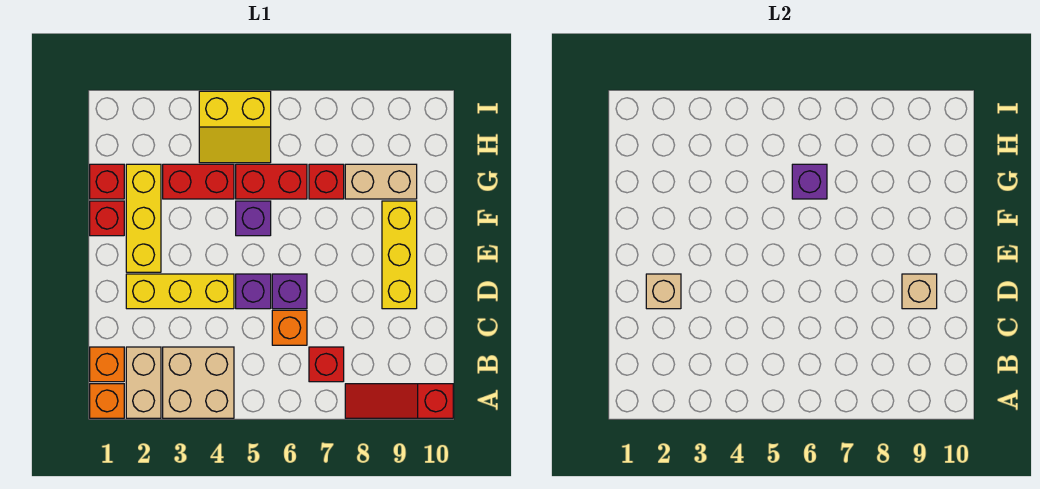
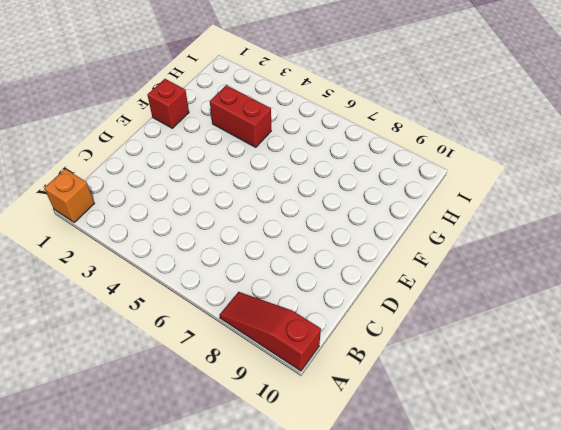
none -> tan 1x2 brick [126,347,161,418]
none -> tan 2x2 brick [163,347,234,418]
none -> orange 1x1 brick [90,347,124,382]

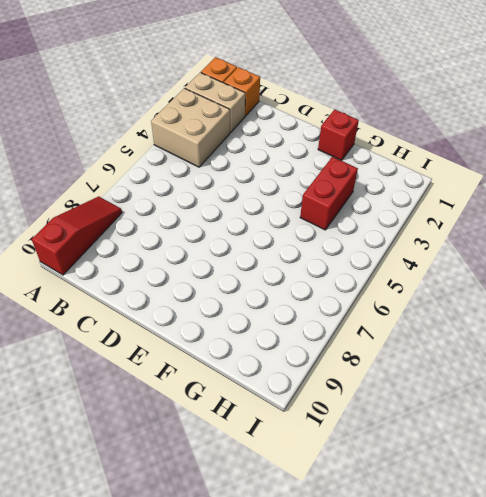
none -> red 1x1 brick [309,347,344,382]
none -> orange 1x1 brick [272,310,307,345]
none -> yellow 1x3 brick [126,274,234,309]

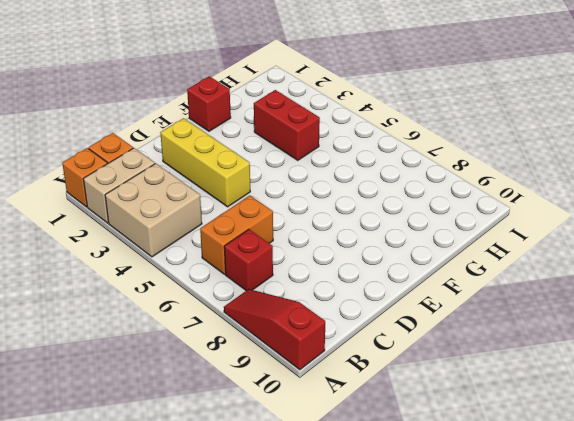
orange 1x2 brick [200,196,273,274] -> orange 1x1 brick [272,310,307,345]
none -> purple 1x1 brick [236,274,271,309]
none -> purple 1x1 brick [272,274,307,309]
none -> yellow 1x3 brick [382,201,417,309]

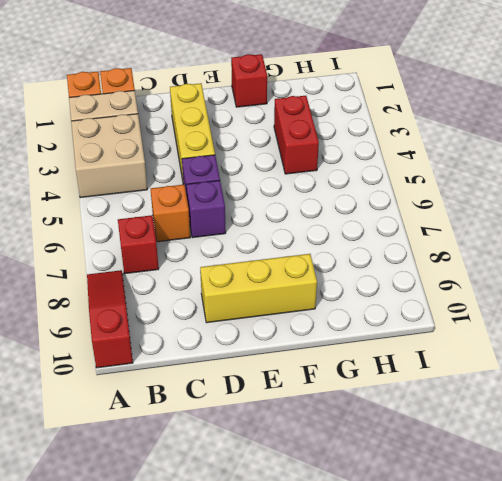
none -> yellow 1x3 brick [126,164,161,272]
none -> purple 1x1 brick [236,201,271,236]
none -> red 1x1 brick [90,164,124,199]

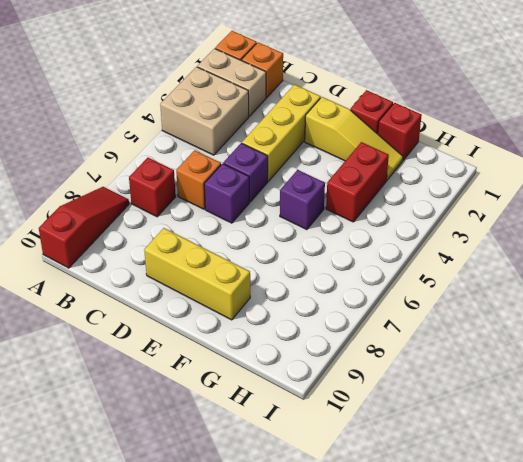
yellow 1x3 slope [305,97,403,180] -> yellow 1x3 brick [126,164,161,272]
none -> red 1x2 brick [236,164,307,199]
none -> red 1x1 brick [309,164,344,199]
none -> tan 1x2 brick [345,164,417,199]

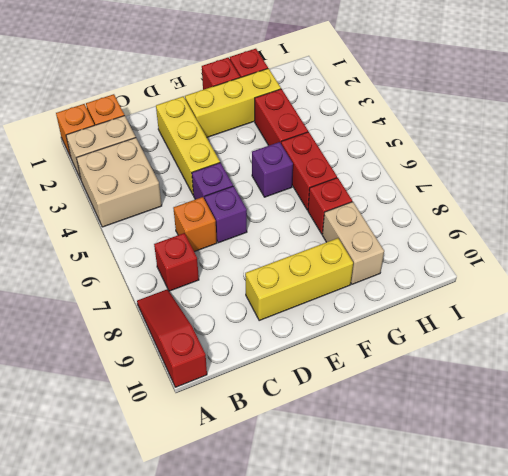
none -> yellow 2x2 slope [199,91,271,163]
none -> tan 1x1 brick [646,274,681,309]
none -> tan 1x1 brick [902,274,937,309]

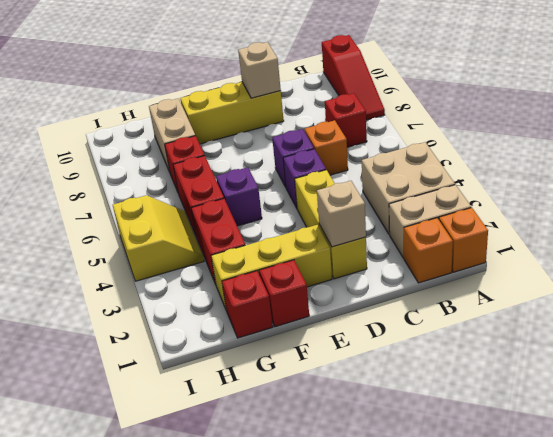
none -> purple 1x1 brick [792,164,827,199]

